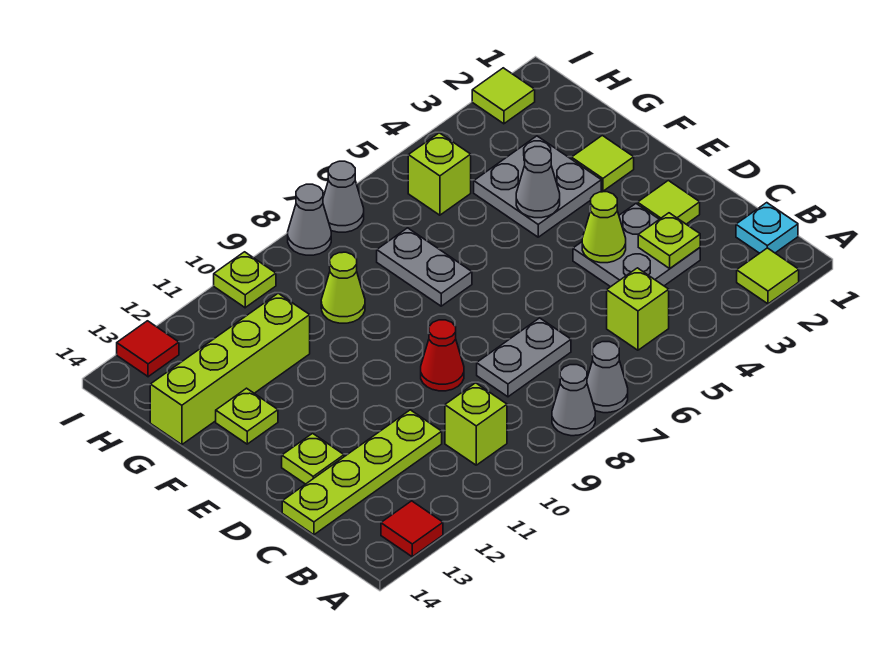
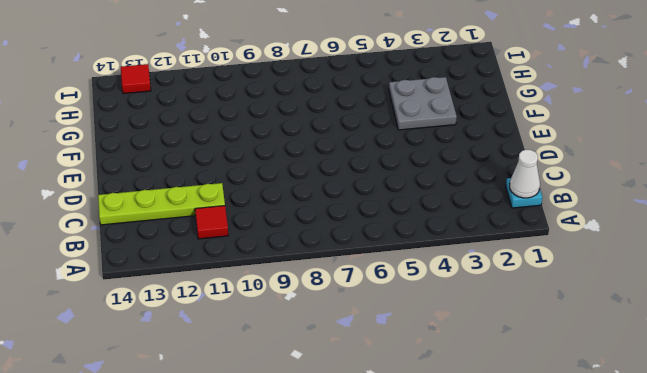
white 1x1 cone [510,150,540,198] -> none
red 1x1 tile [195,206,228,239] -> red 1x1 tile moved to [381,501,443,557]
none -> lime 1x1 tile [737,248,799,304]
none -> grey 1x1 cone [587,342,628,413]
none -> grey 1x1 cone [552,365,595,436]

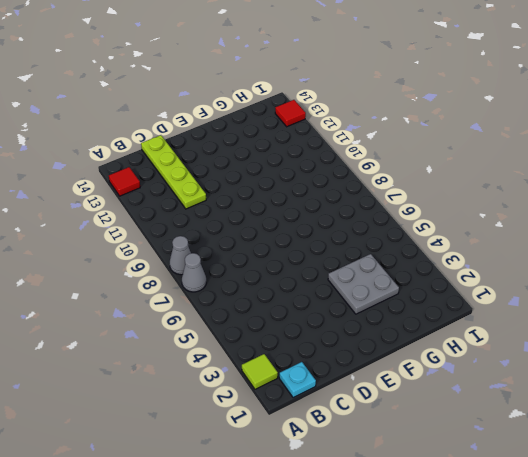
none -> lime 1x1 brick [607,268,669,350]
none -> lime 1x1 brick [445,383,507,465]
none -> grey 2x2 plate [573,204,700,287]

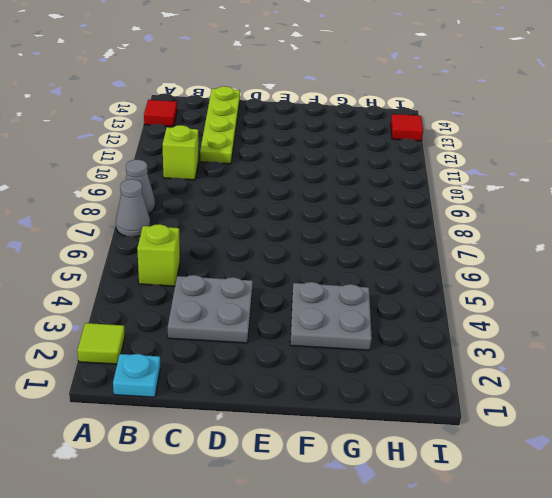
none -> grey 1x2 plate [477,318,571,397]
none -> lime 1x1 tile [638,180,700,224]
none -> red 1x1 cone [421,320,464,391]

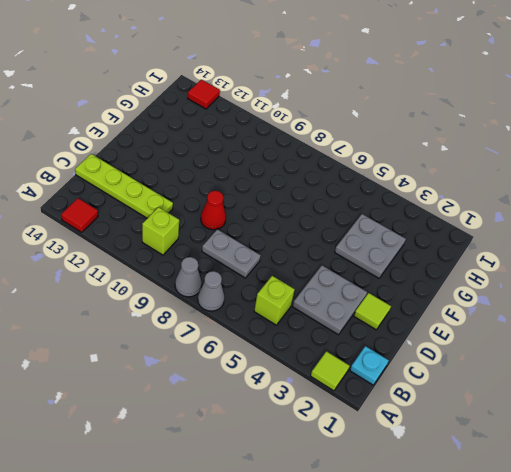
none -> lime 1x1 plate [282,433,344,484]
none -> lime 1x1 tile [571,135,634,191]
none -> grey 1x2 plate [377,228,472,306]

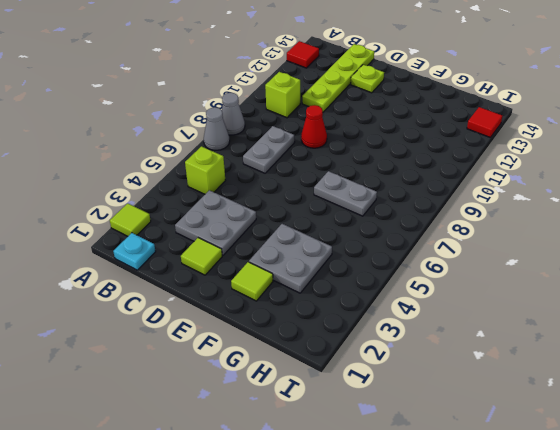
none -> lime 1x1 plate [216,388,278,444]
none -> lime 1x1 cone [321,252,365,323]
none -> lime 1x4 brick [150,293,310,445]

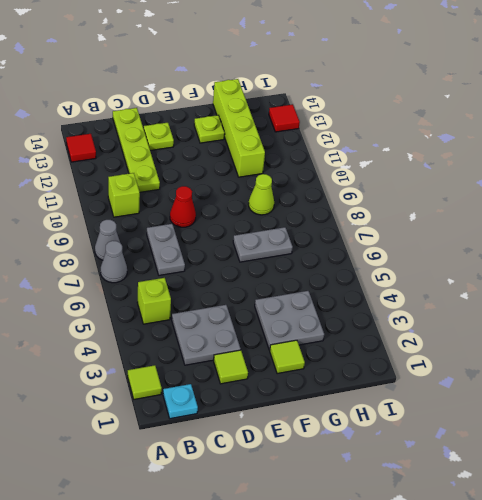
none -> lime 1x1 brick [408,133,471,215]
none -> lime 1x1 tile [472,68,535,124]
none -> grey 1x1 cone [323,161,364,232]

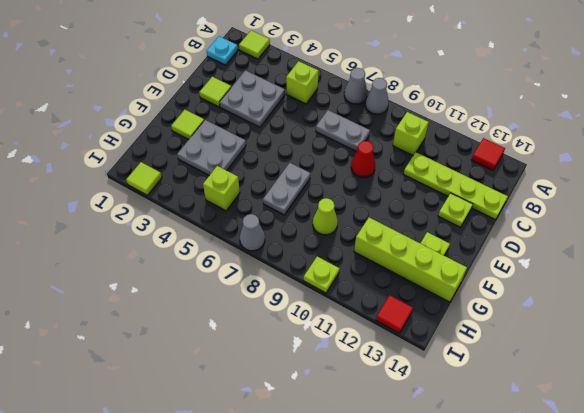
none -> grey 1x1 cone [288,184,331,255]
none -> lime 1x1 plate [638,213,700,268]
none -> lime 1x1 cone [582,192,626,263]

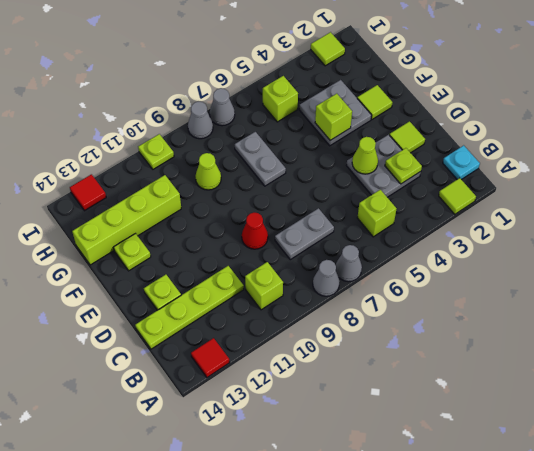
lime 1x1 brick [315,94,352,140] -> grey 1x1 cone [516,147,560,218]

